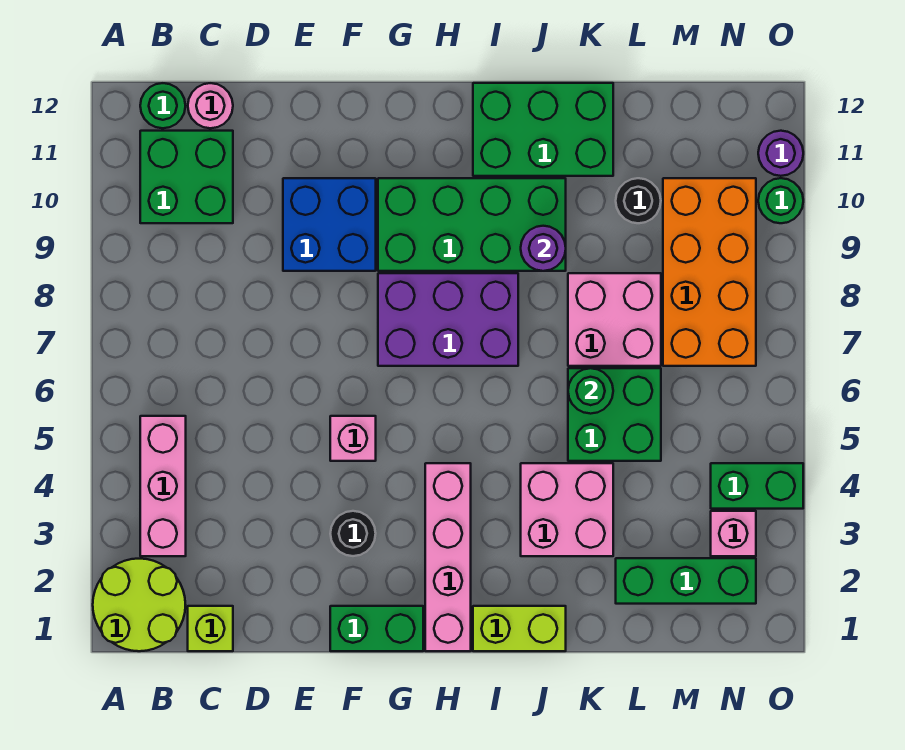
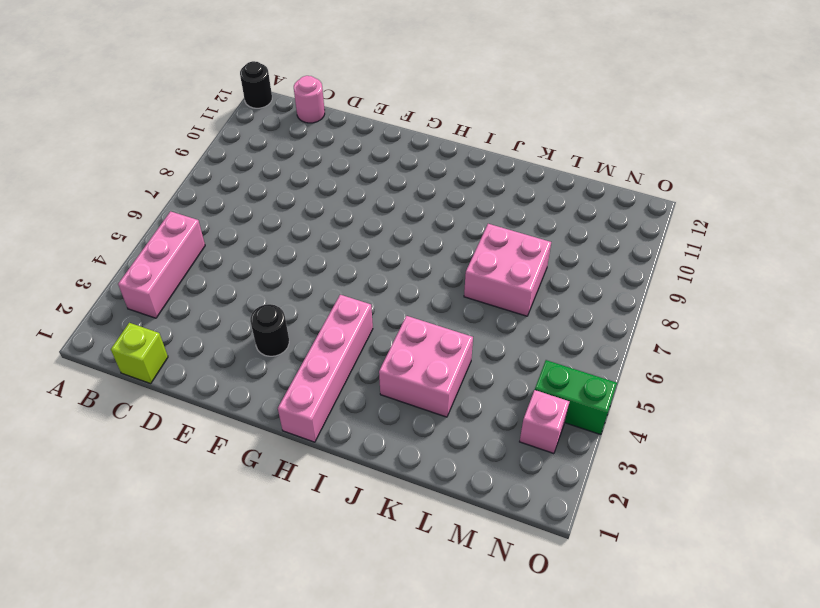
black 1x1 round brick [240,61,272,108] -> black 1x1 round brick moved to [616,178,661,223]
none -> lime 2x2 round brick [93,559,185,651]
none -> green 2x2 brick [140,131,233,223]
none -> green 1x1 round brick [140,83,185,128]

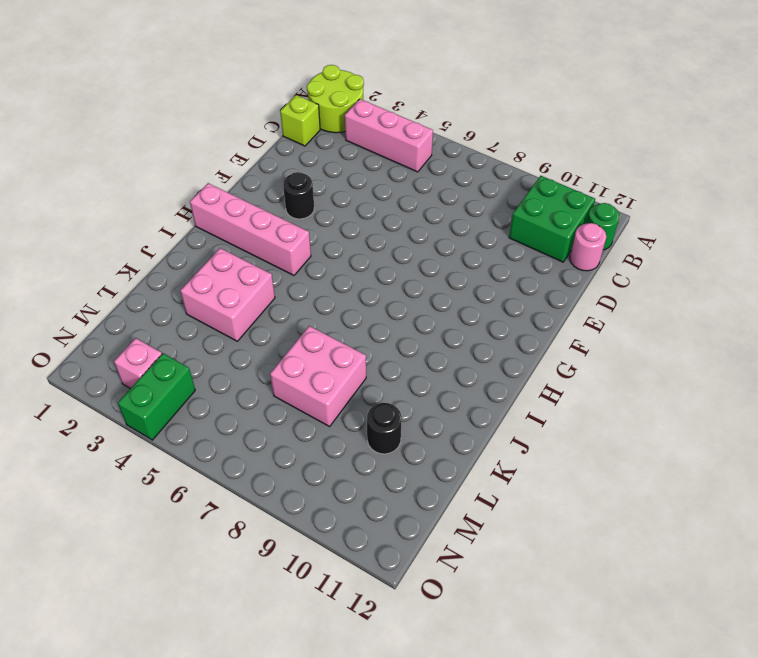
none -> blue 2x2 brick [283,178,376,271]
none -> green 1x2 brick [330,606,423,651]
none -> pink 1x1 brick [330,416,376,461]

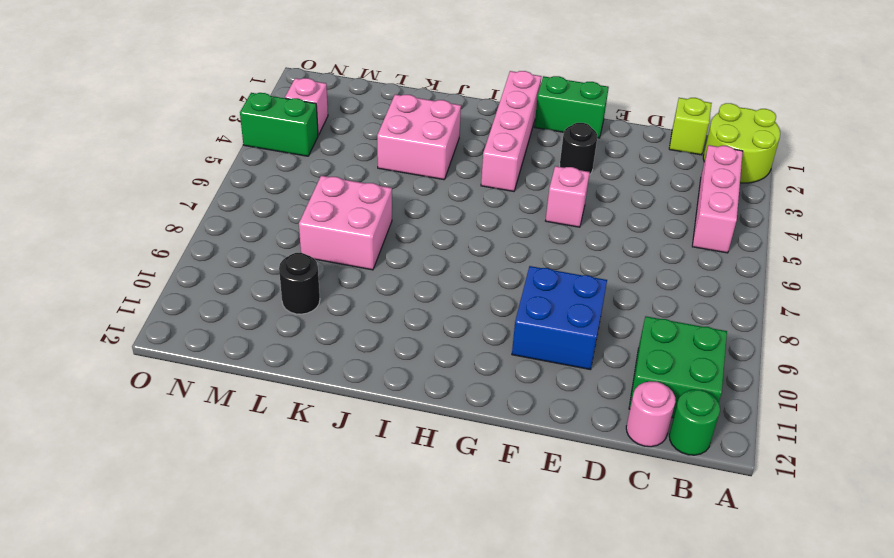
none -> purple 2x3 brick [378,273,518,366]
none -> green 2x4 brick [378,178,566,271]
none -> lime 1x2 brick [473,606,566,651]

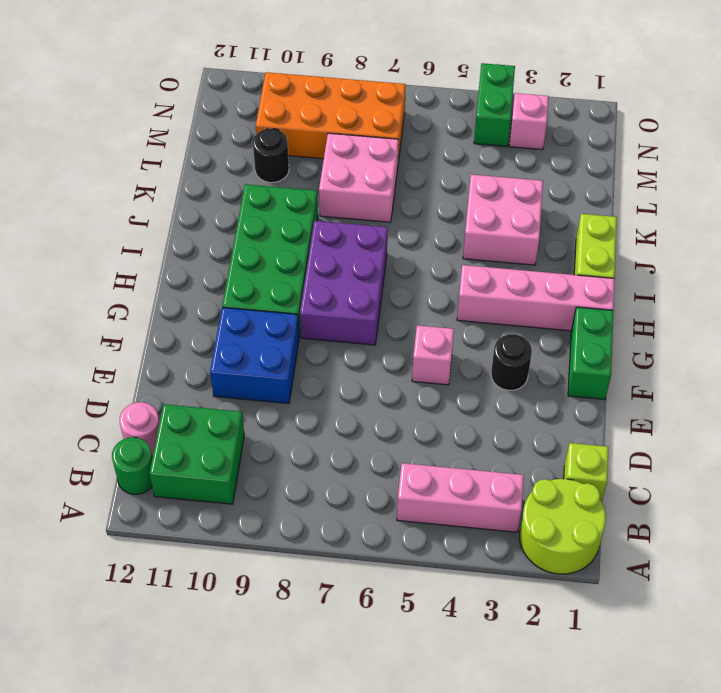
none -> green 2x3 brick [473,83,613,176]
none -> green 2x2 brick [568,368,661,461]
none -> green 1x3 brick [616,558,756,604]

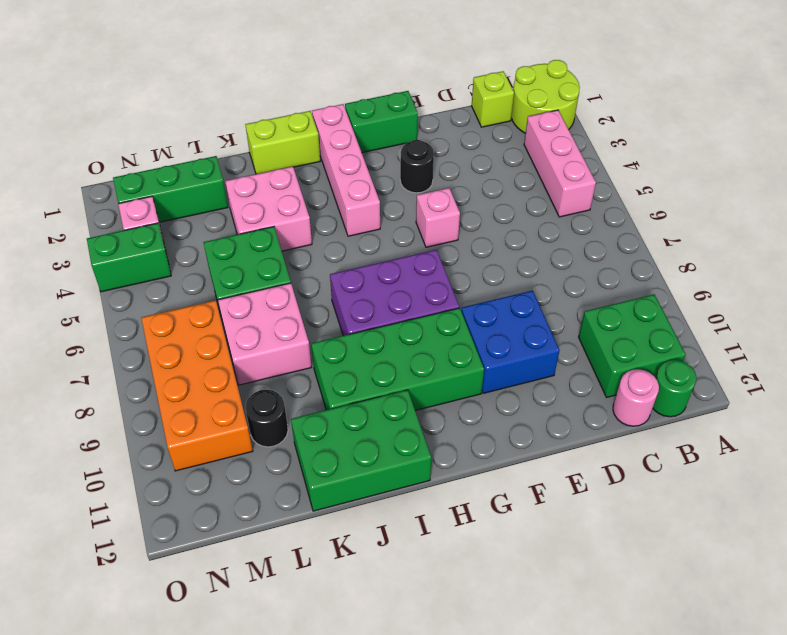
none -> green 1x1 round brick [758,178,803,223]
none -> purple 1x1 round brick [758,131,803,176]
none -> purple 1x1 round brick [521,226,566,271]

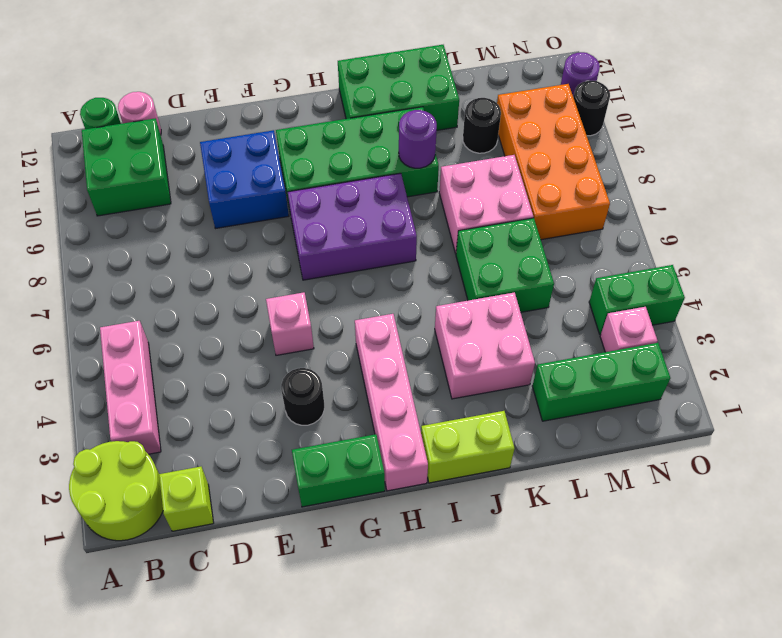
black 1x1 round brick [573,81,610,136] -> green 1x1 round brick [758,178,803,223]
none -> green 1x1 round brick [568,368,613,414]

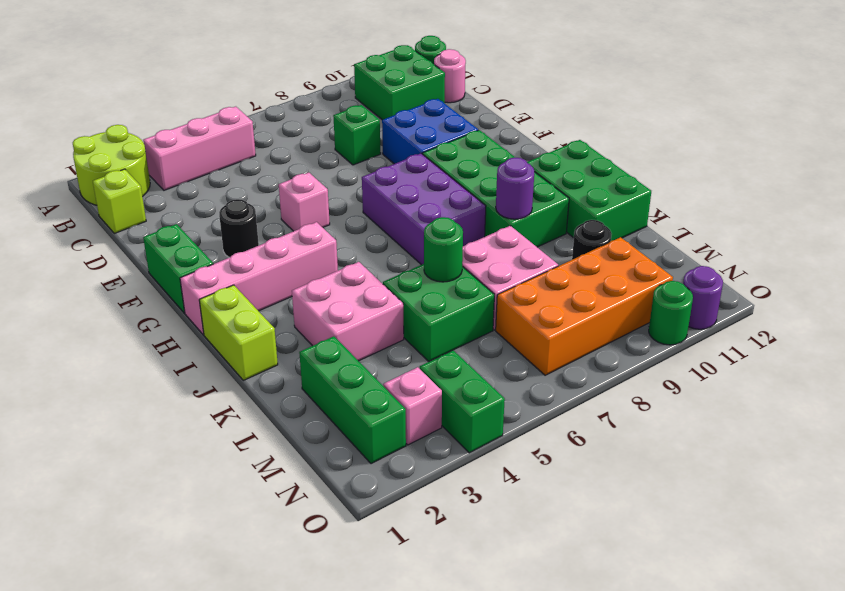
green 1x1 brick [333,105,381,165] -> none

